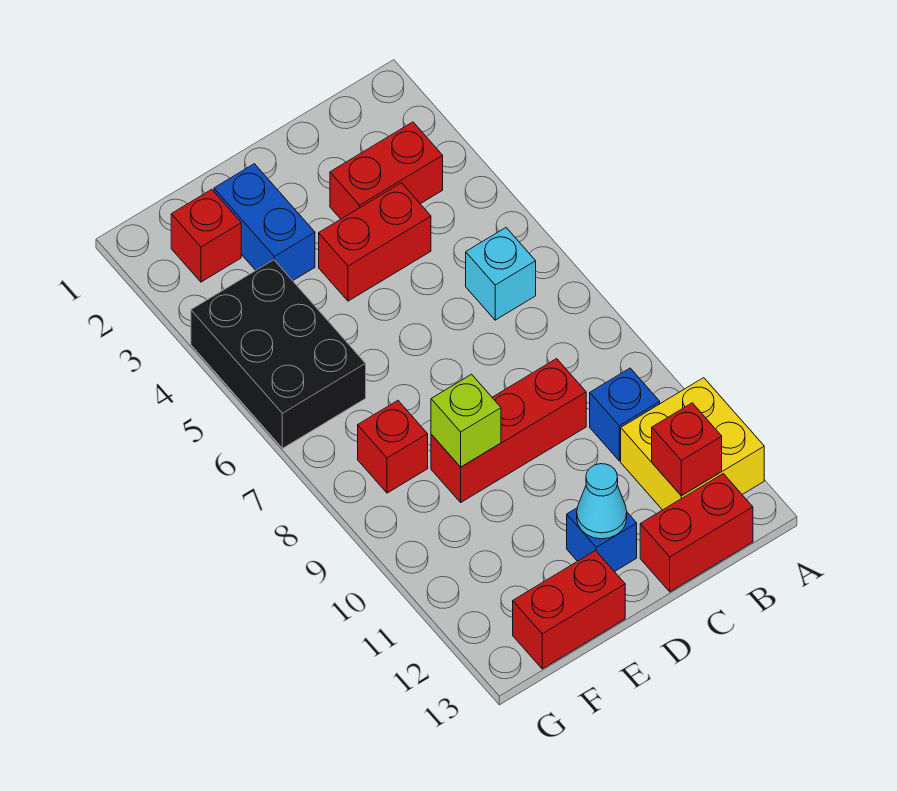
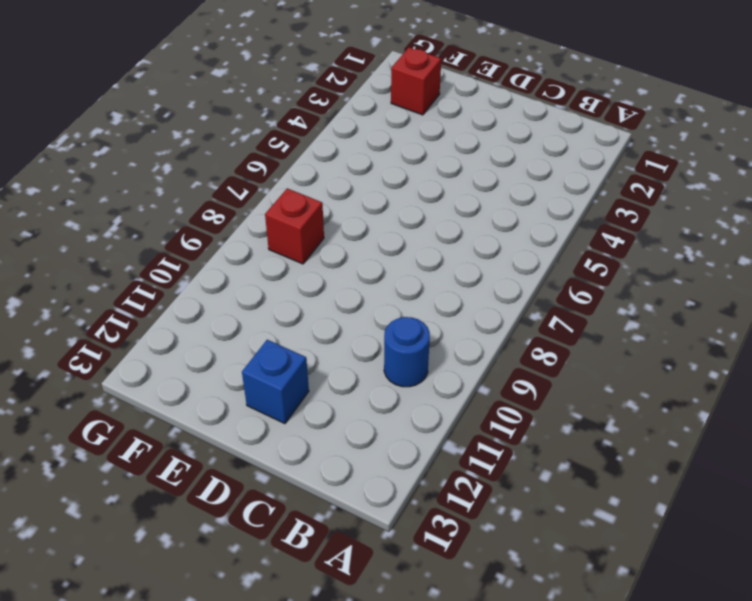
blue 1x1 round brick [384,317,430,387] -> blue 1x1 brick [590,368,660,461]
none -> yellow 2x2 brick [621,378,764,510]
none -> red 1x2 brick [330,122,443,219]
none -> cyan 1x1 brick [466,228,536,320]

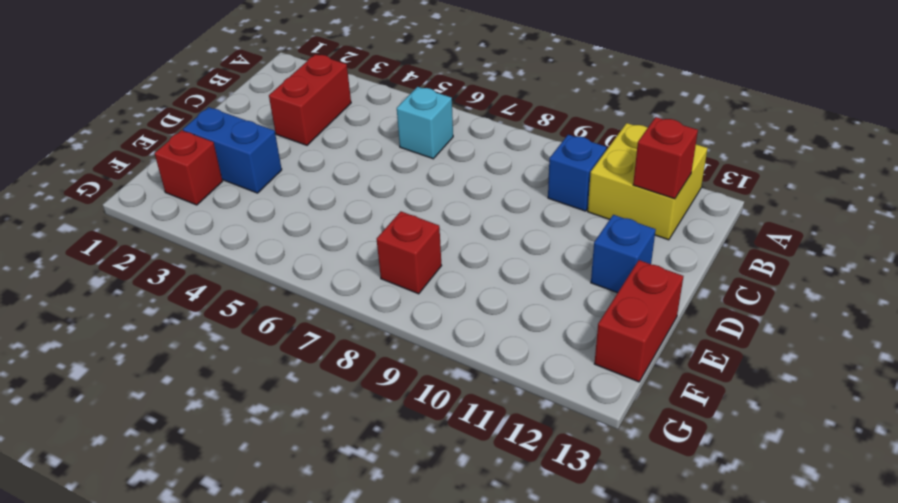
none -> red 1x2 brick [640,474,753,592]
none -> red 1x2 brick [319,183,431,301]
none -> red 1x3 brick [431,359,586,502]

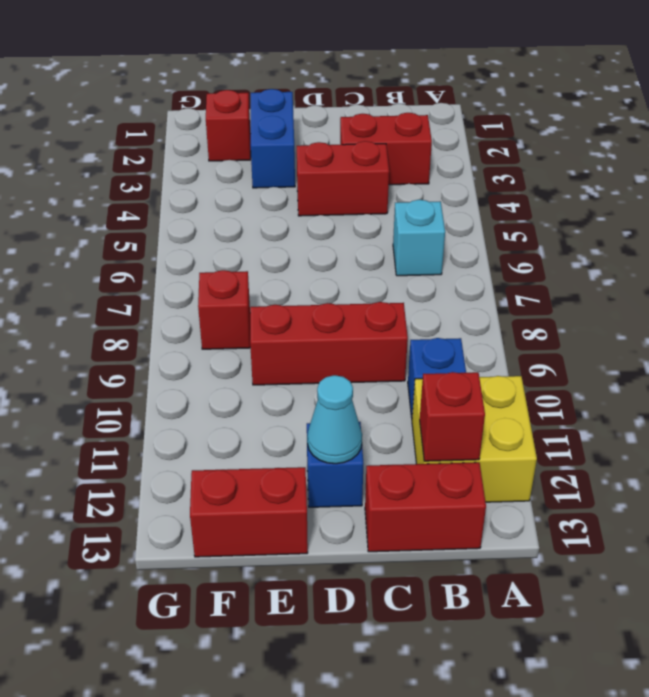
none -> black 2x3 brick [191,260,366,448]
none -> lime 1x1 brick [431,374,501,467]

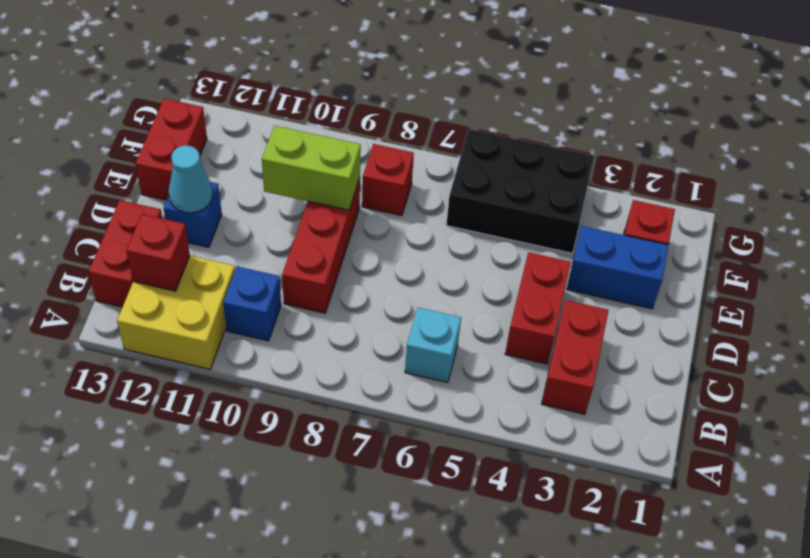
lime 1x2 brick [262,126,361,210] -> lime 1x1 brick [431,374,501,467]

